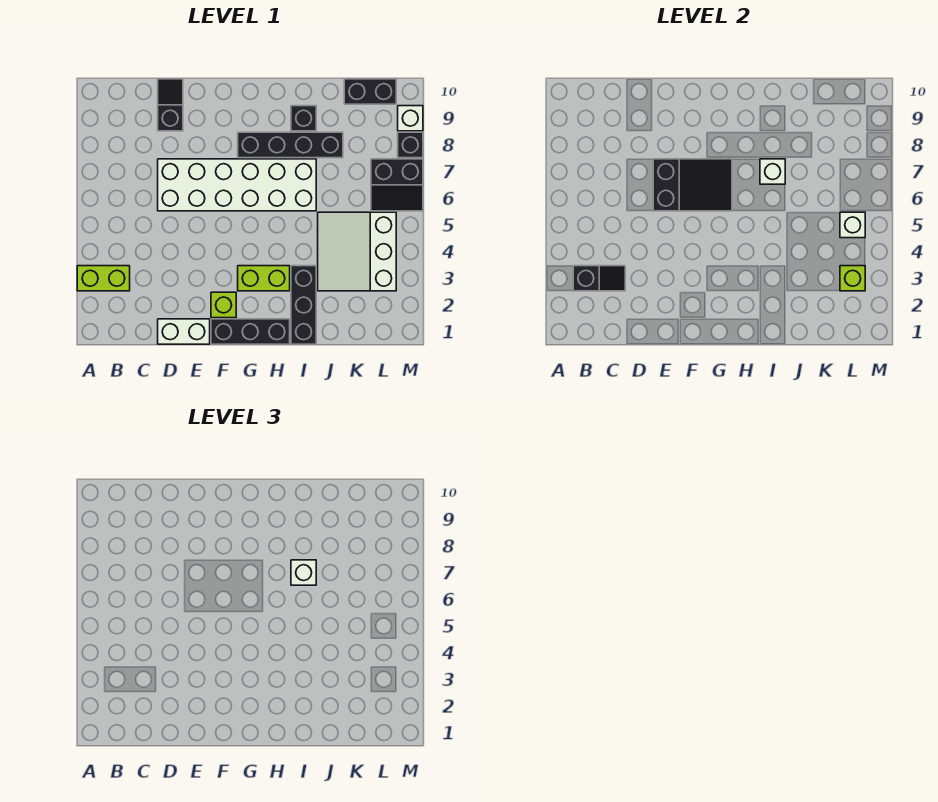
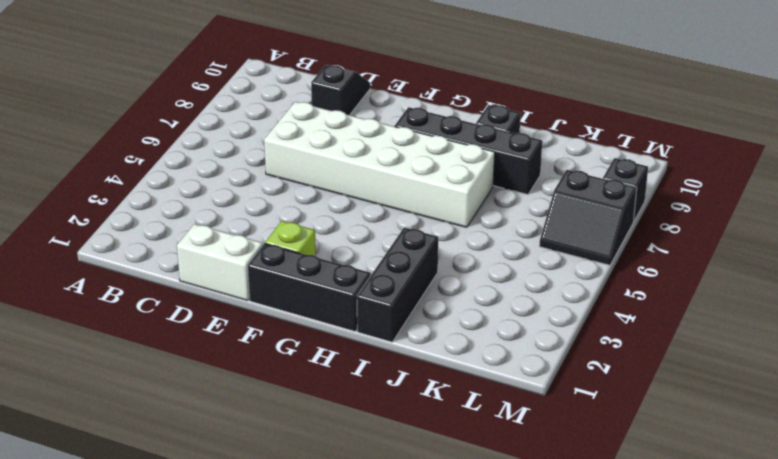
none -> lime 1x2 brick [77,266,130,291]
none -> lime 1x2 brick [238,266,290,291]
none -> white 3x3 slope [318,212,396,291]

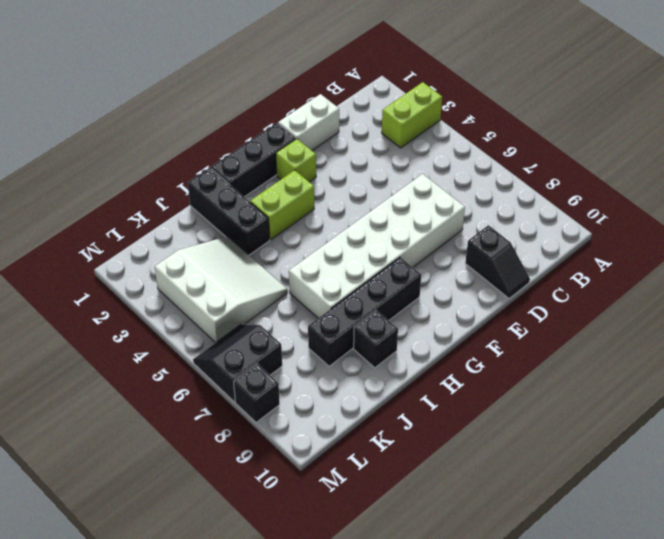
none -> black 1x2 brick [344,79,396,104]
none -> white 1x1 brick [398,106,423,131]
none -> black 1x2 slope [573,266,625,291]

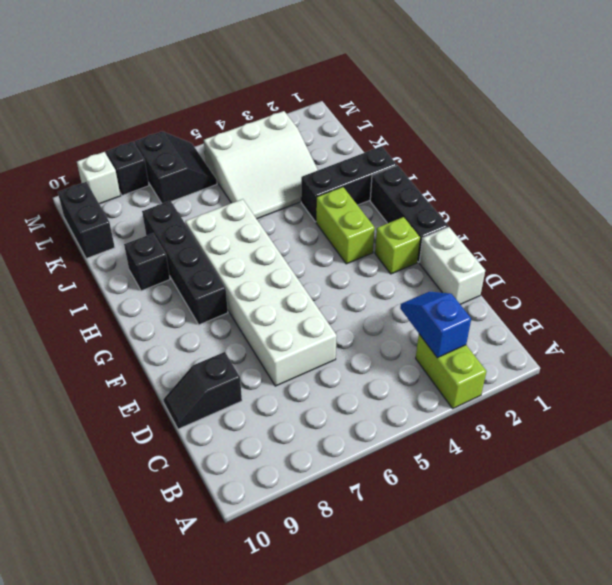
blue 1x2 slope [400,292,471,358] -> black 1x2 slope [573,266,625,291]
none -> black 2x3 slope [653,159,732,211]
none -> white 1x1 brick [760,159,785,184]
none -> lime 1x1 brick [840,266,865,291]

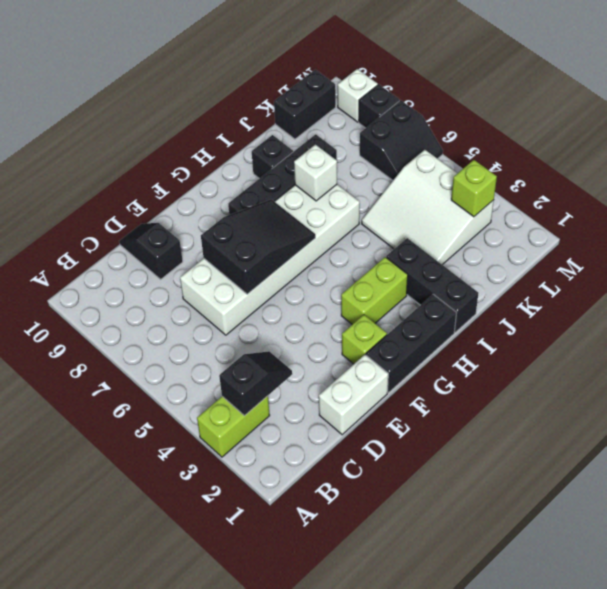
none -> white 1x1 brick [840,212,865,238]
none -> white 1x1 brick [291,560,316,585]

